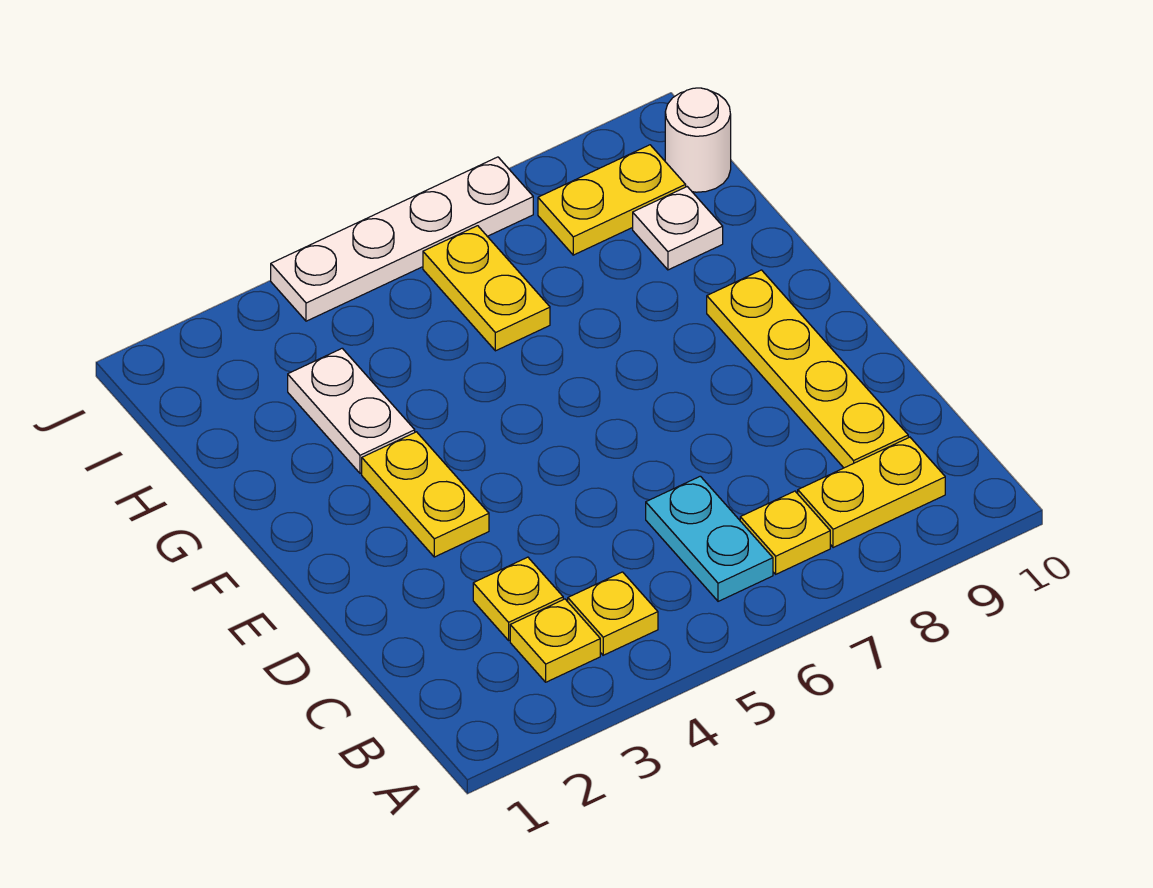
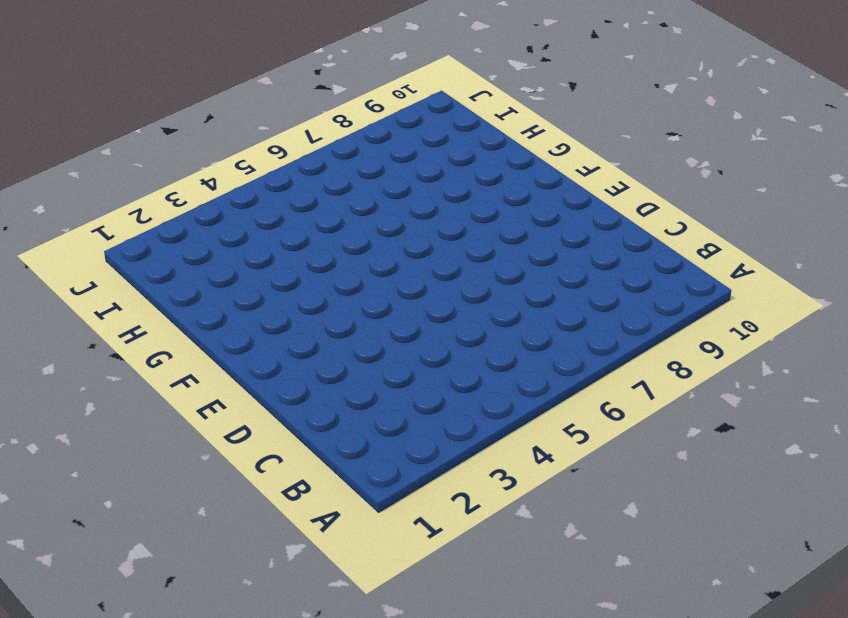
none -> yellow 1x1 plate [510,599,600,682]
none -> yellow 1x1 plate [568,572,658,655]
none -> cyan 1x2 plate [646,476,773,601]

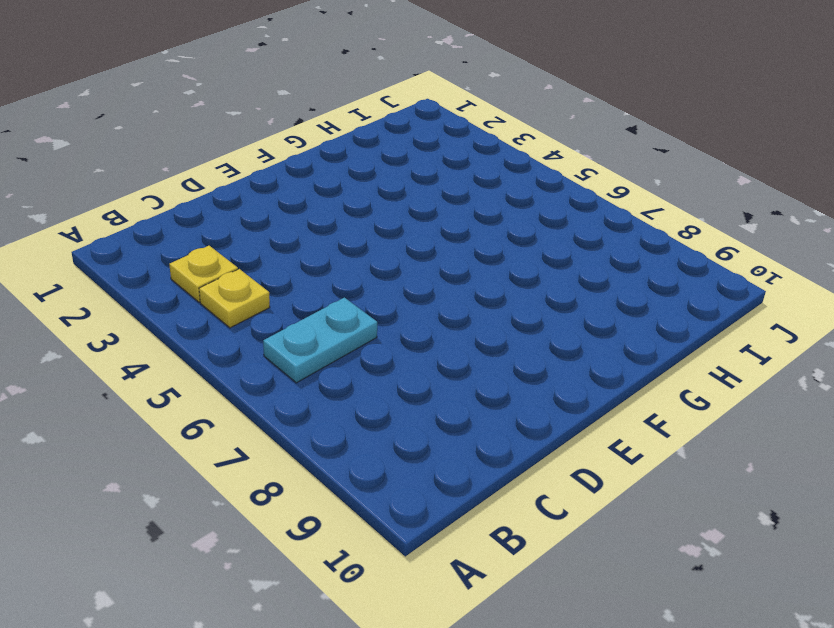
none -> yellow 1x1 plate [740,491,830,574]
none -> yellow 1x2 plate [798,437,945,548]
none -> yellow 1x1 plate [473,557,563,640]

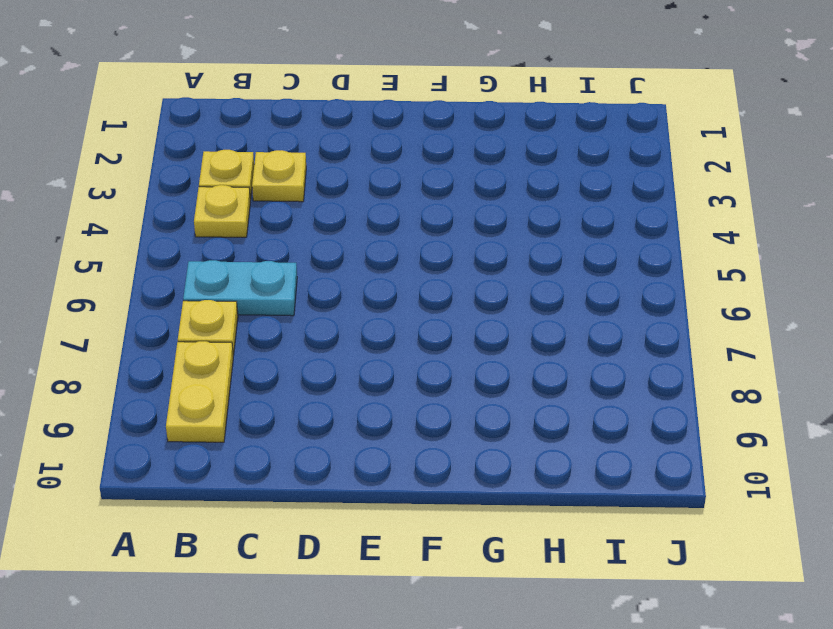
none -> yellow 1x4 plate [707,270,908,468]
none -> yellow 1x2 plate [362,432,489,557]
none -> white 1x2 plate [288,348,415,473]

